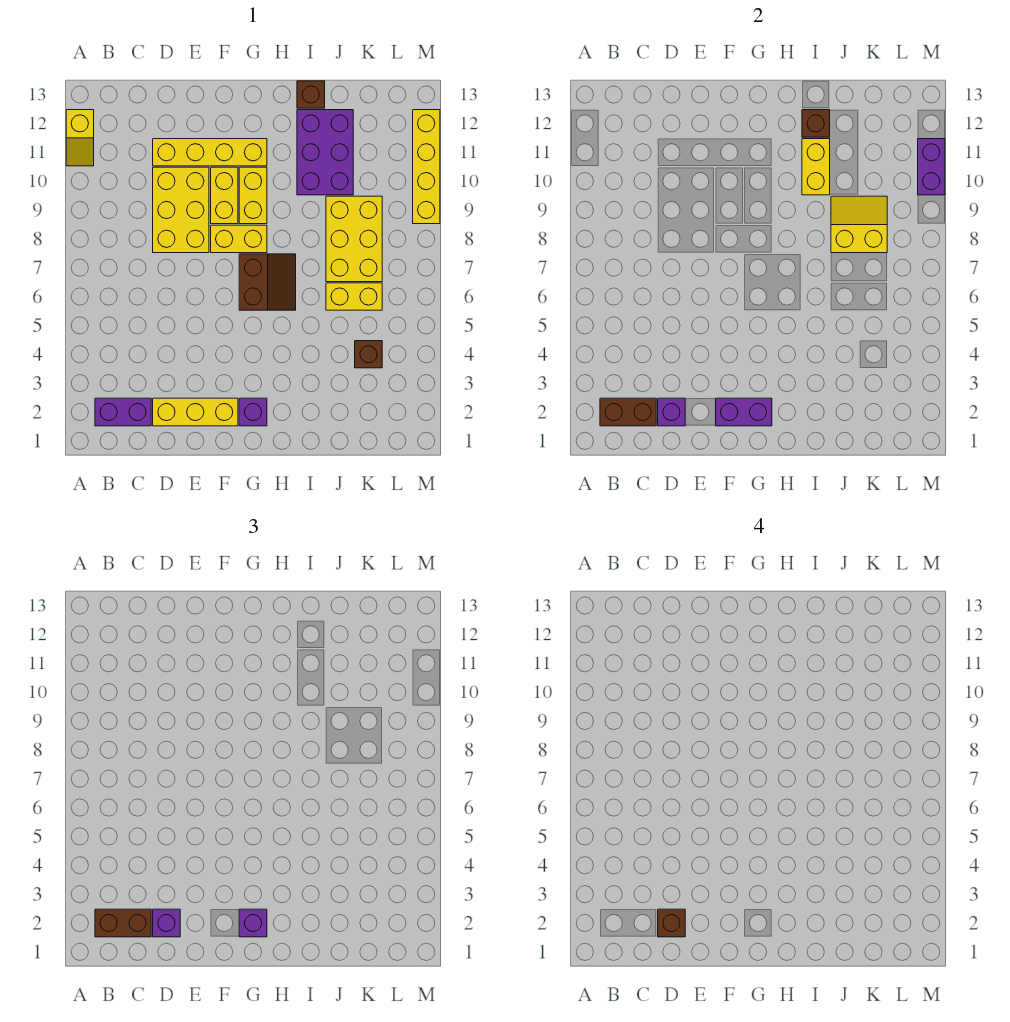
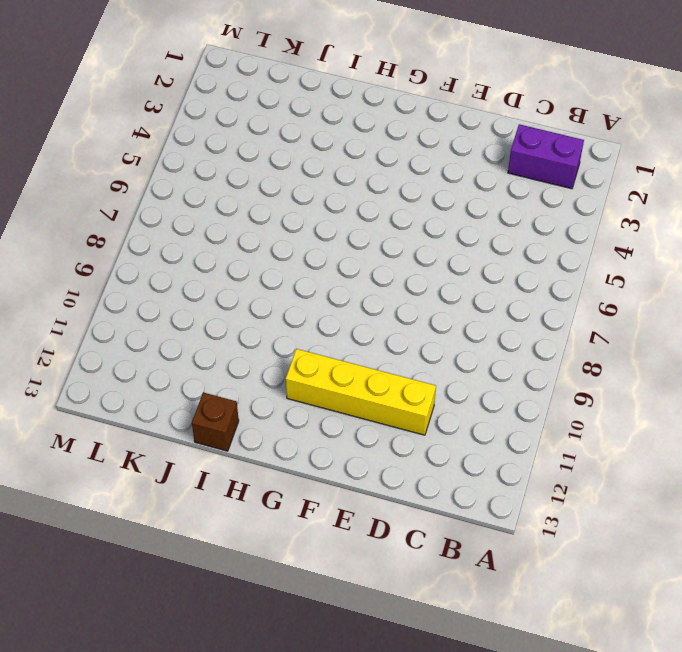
none -> yellow 1x2 slope [66,110,94,166]
none -> yellow 1x3 brick [153,398,238,426]
none -> yellow 2x3 brick [153,167,209,253]

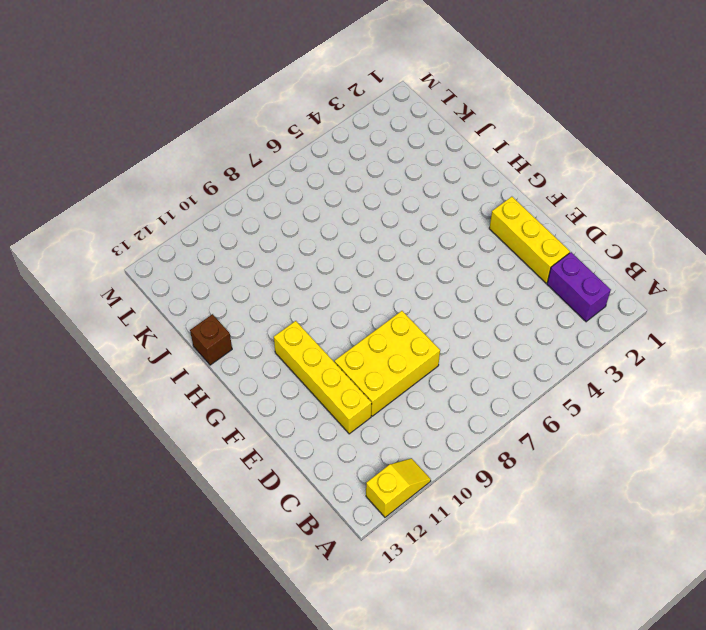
none -> yellow 1x2 brick [211,225,267,253]
none -> yellow 1x2 brick [211,167,238,224]
none -> purple 1x1 brick [239,398,267,426]

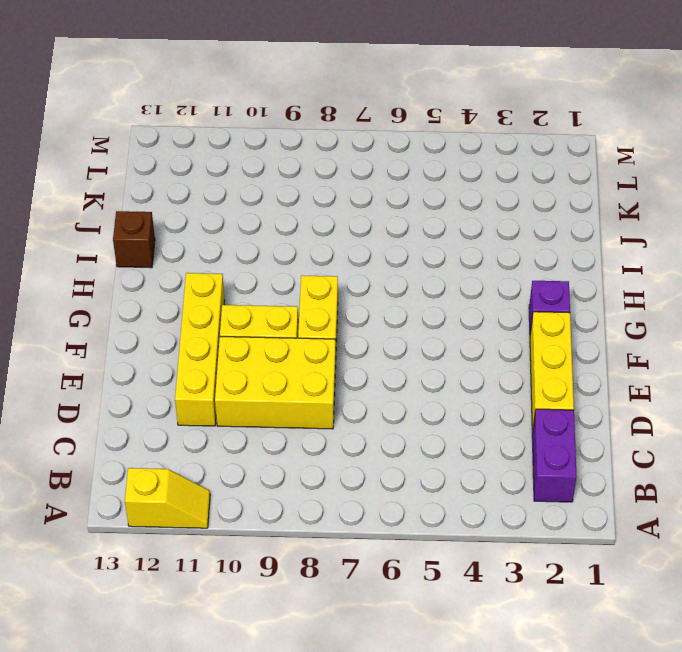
none -> brown 2x2 slope [239,254,296,310]
none -> yellow 1x2 brick [239,167,267,224]
none -> purple 2x3 brick [297,110,353,195]

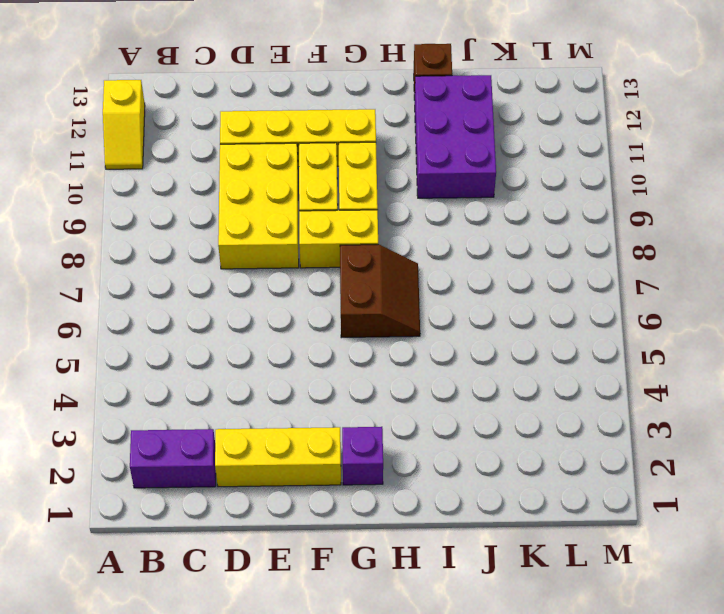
none -> yellow 1x2 brick [326,283,382,310]
none -> yellow 2x3 brick [326,196,382,282]
none -> brown 1x1 brick [355,341,382,368]

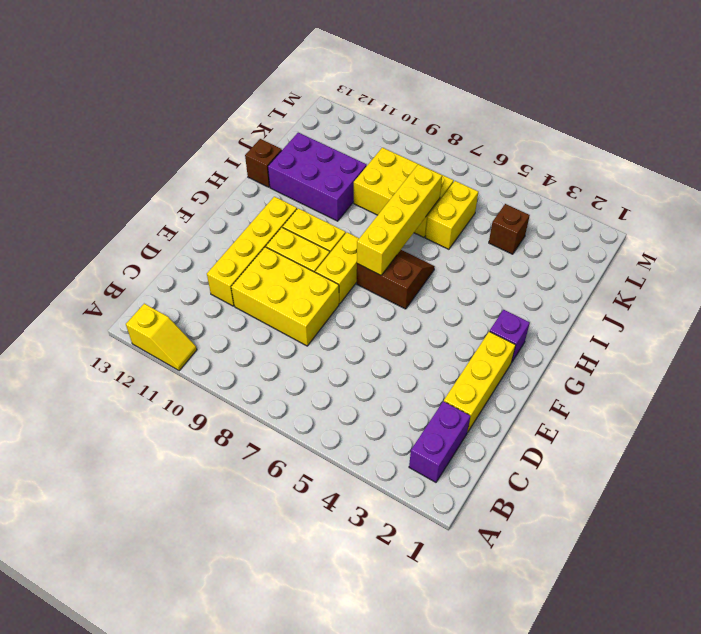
yellow 1x4 brick [357,164,442,275] -> yellow 1x4 brick turned to [413,110,440,224]
none -> brown 1x2 brick [600,398,656,426]
none -> purple 1x1 brick [658,398,685,426]
none -> purple 1x2 brick [716,398,772,426]

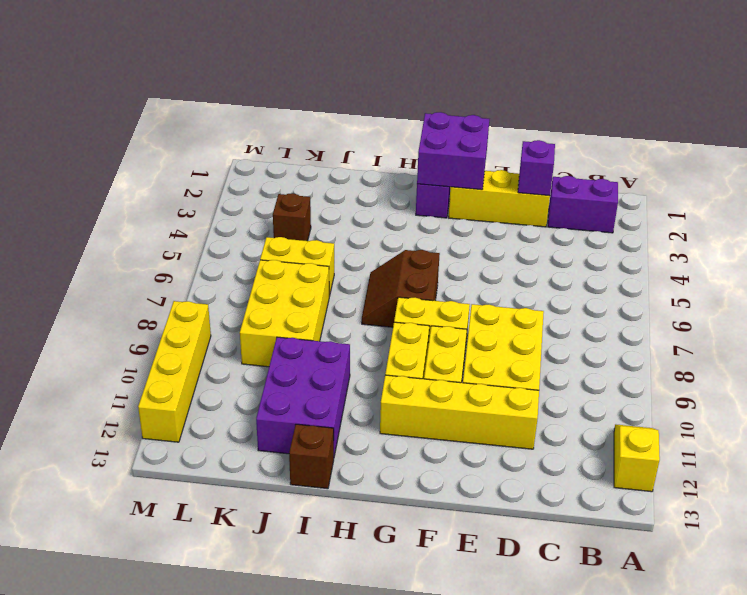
purple 2x2 brick [417,112,489,190] -> purple 1x2 brick [716,398,772,426]
none -> brown 1x2 brick [600,398,656,426]
none -> yellow 1x2 brick [802,139,830,195]
none -> brown 1x1 brick [802,110,830,137]

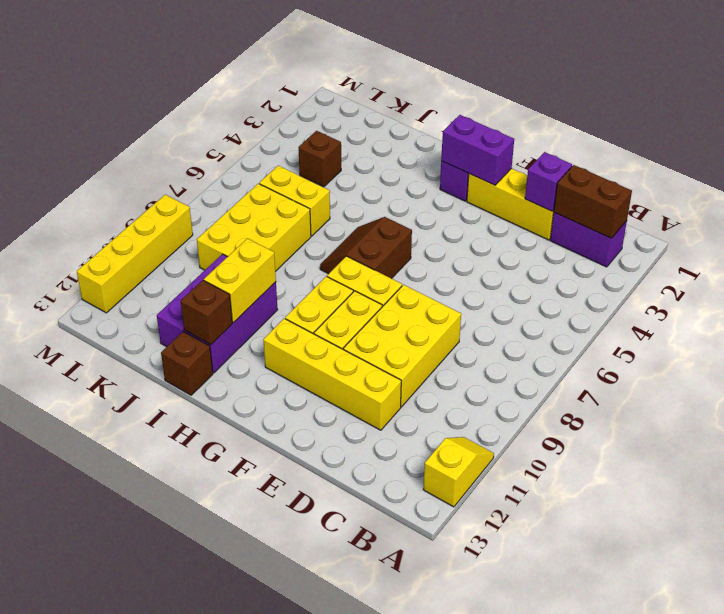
none -> yellow 2x2 slope [831,196,887,253]
none -> purple 1x2 brick [918,139,945,195]
none -> brown 1x2 brick [95,909,151,937]

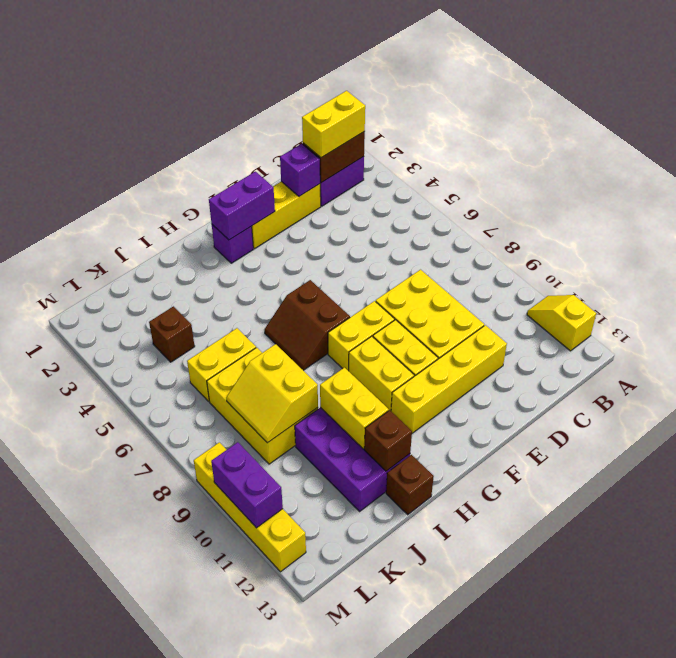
yellow 1x2 brick [302,91,365,158] -> brown 1x2 brick [95,909,151,937]
yellow 2x2 slope [226,344,318,443] -> yellow 2x2 slope turned to [831,196,887,253]
none -> purple 1x1 brick [153,909,180,937]
none -> purple 1x1 brick [239,909,267,937]
none -> brown 1x1 brick [658,909,685,937]

